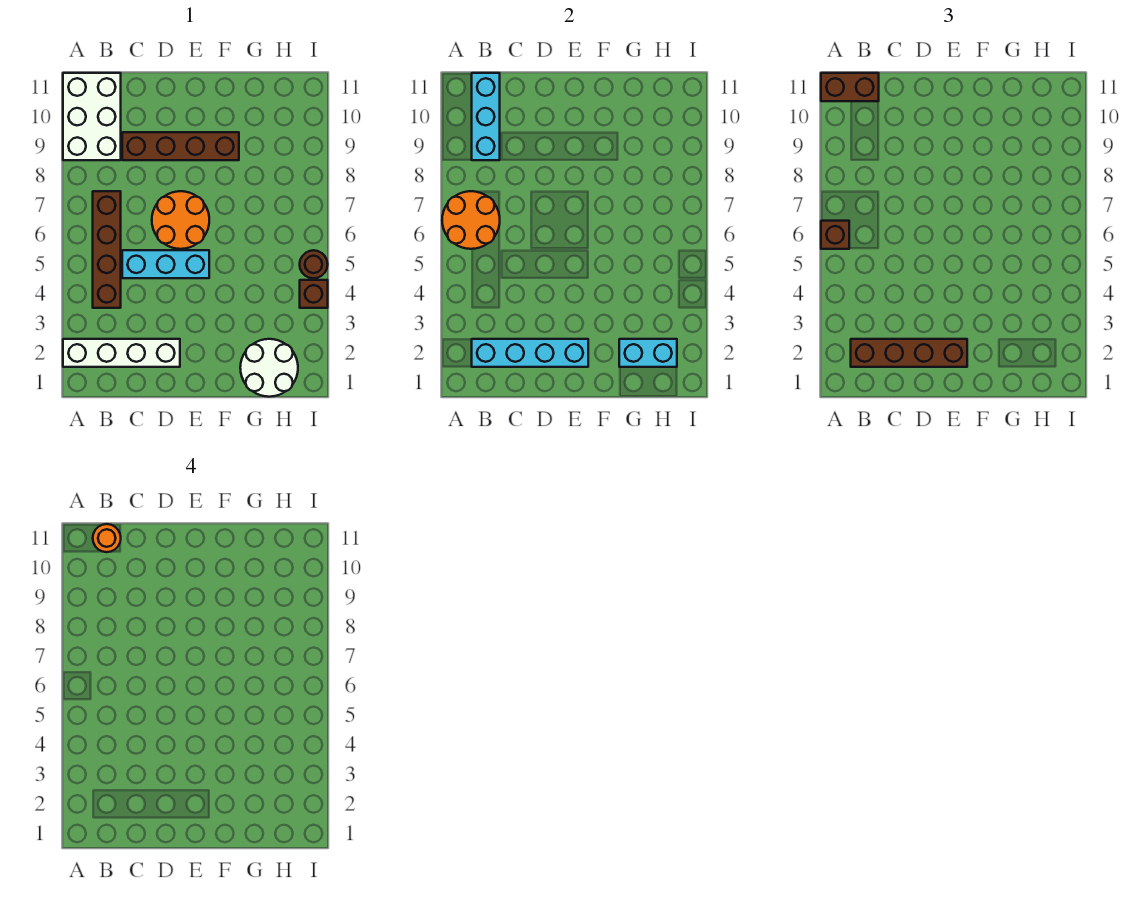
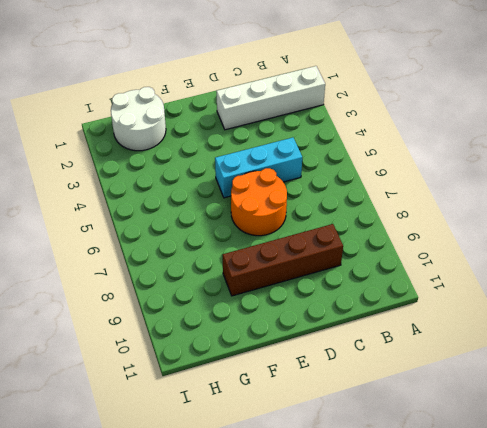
none -> white 2x3 brick [63,73,121,160]
none -> brown 1x4 brick [93,191,121,308]
none -> brown 1x1 brick [300,280,328,308]

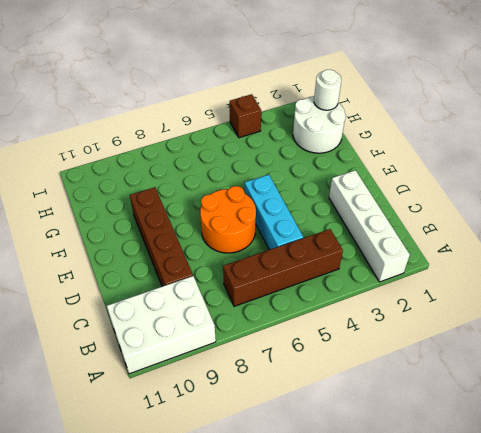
white 1x1 round brick [314,70,341,110] -> none
none -> brown 1x1 round brick [300,250,328,278]
none -> orange 2x2 round brick [442,191,500,249]
none -> cyan 1x4 brick [472,339,588,367]

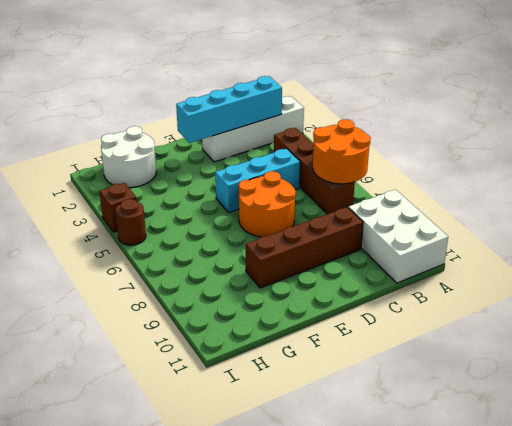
none -> cyan 1x3 brick [472,73,500,160]
none -> cyan 1x2 brick [619,339,677,367]
none -> brown 1x1 brick [821,221,849,249]

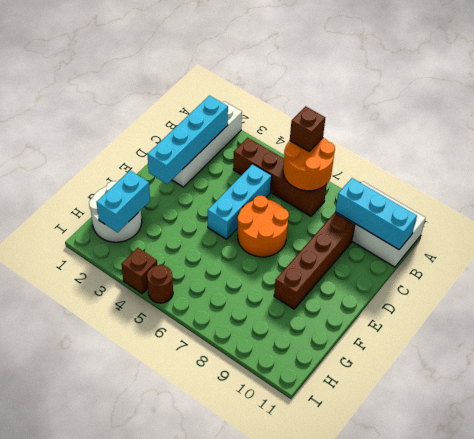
none -> brown 1x2 brick [821,73,879,101]
none -> brown 1x4 brick [851,339,967,367]
none -> orange 1x1 round brick [93,524,121,552]

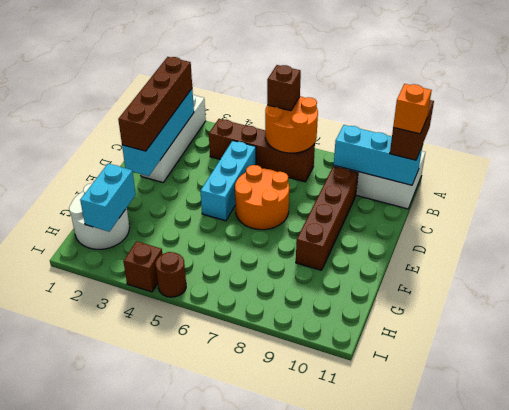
orange 1x1 brick [393,84,432,134] -> orange 1x1 round brick [93,524,121,552]

